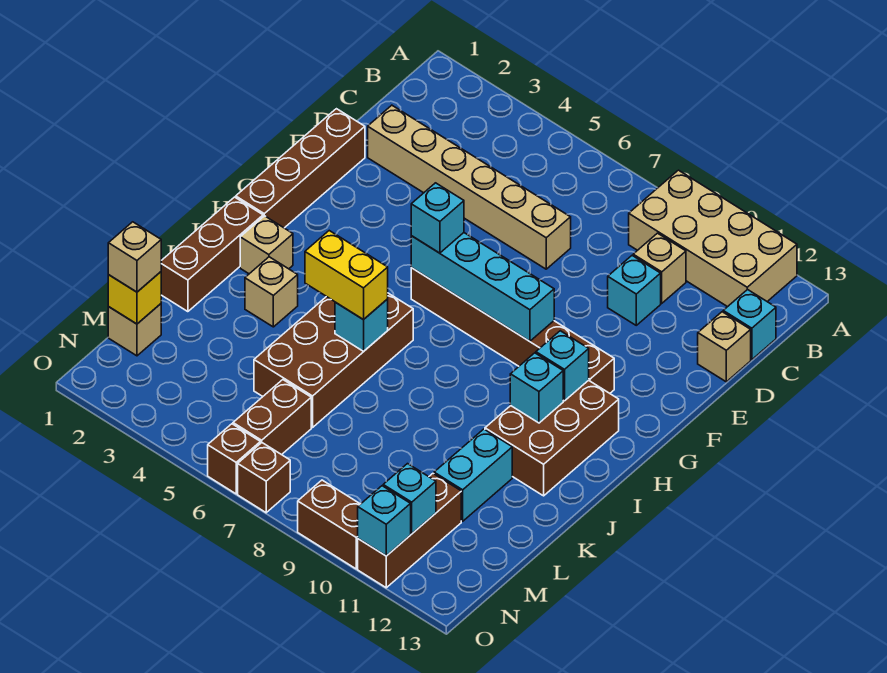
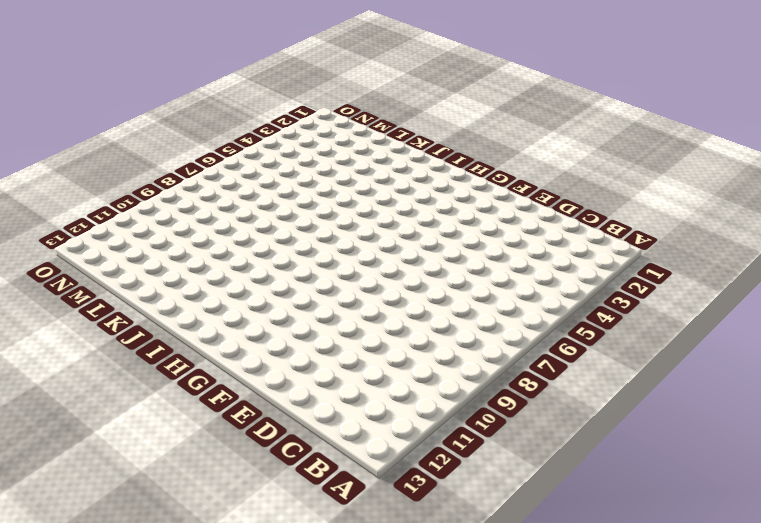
none -> tan 2x4 brick [629,170,797,307]
none -> tan 1x1 brick [633,233,686,303]
none -> cyan 1x1 brick [723,289,776,360]
none -> tan 1x6 brick [368,105,571,269]

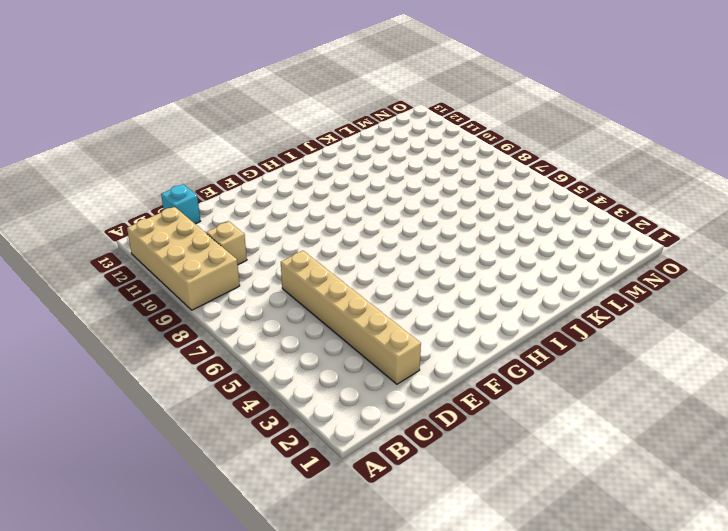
none -> cyan 1x1 brick [608,256,661,325]
none -> tan 1x1 brick [698,312,751,382]
none -> brown 1x4 brick [236,109,365,228]
none -> brown 1x6 brick [411,268,614,393]

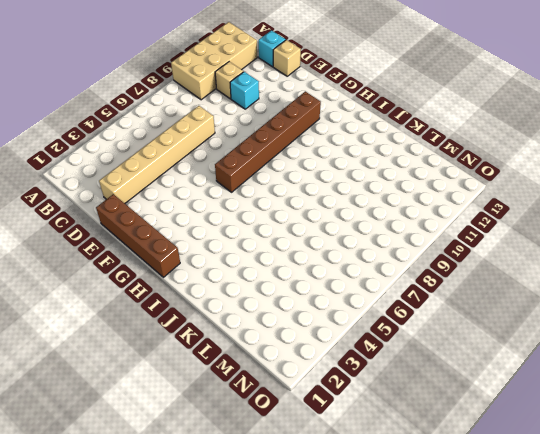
none -> brown 2x3 brick [485,380,619,496]
none -> brown 1x3 brick [161,197,263,312]
none -> tan 1x1 brick [240,216,293,274]
none -> brown 2x4 brick [254,293,413,427]

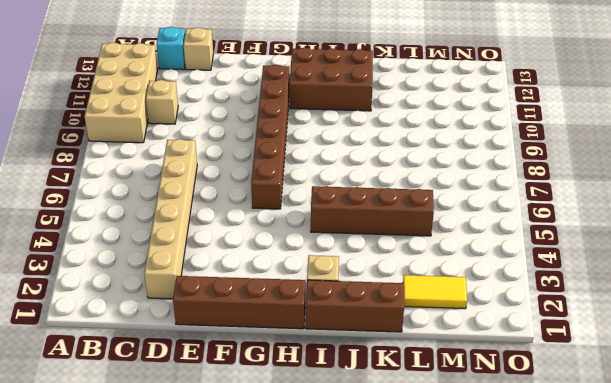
brown 1x4 brick [311,186,434,236] -> brown 2x4 brick [254,293,413,427]
yellow 1x2 tile [403,275,467,309] -> none
none -> cyan 1x1 brick [608,256,661,325]
none -> tan 1x1 brick [245,257,298,327]
none -> cyan 1x2 brick [434,429,512,521]
none -> tan 1x1 brick [108,304,161,356]

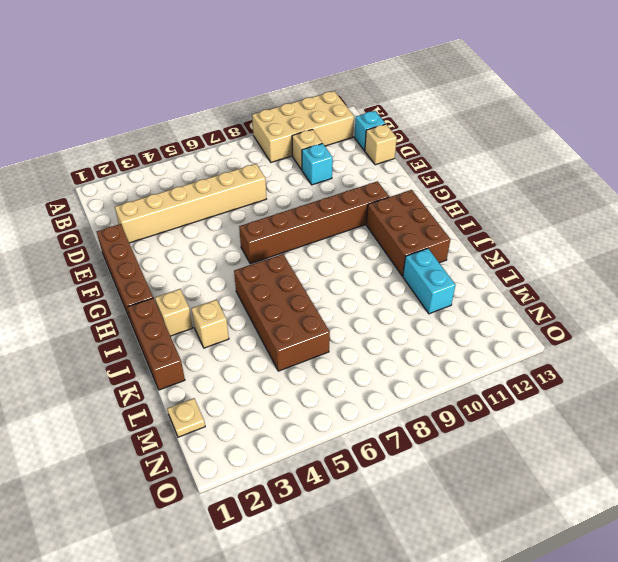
tan 1x1 plate [167,398,205,437] -> tan 1x1 brick [108,304,161,356]
none -> brown 1x2 brick [233,380,311,455]
none -> brown 1x3 brick [358,474,461,588]
none -> brown 1x1 brick [208,424,260,494]
none -> brown 1x1 brick [238,443,290,513]

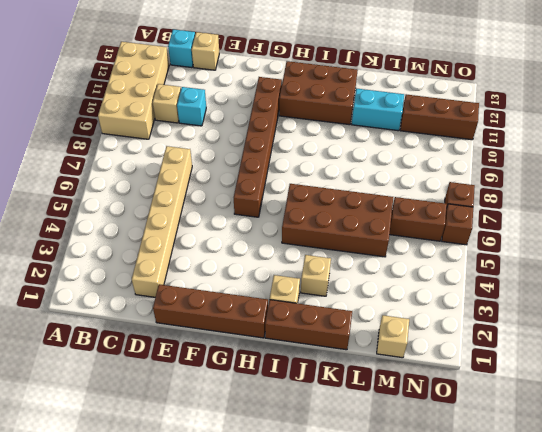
none -> brown 1x2 brick [298,480,360,569]
none -> cyan 1x4 brick [411,233,554,341]
none -> cyan 1x1 brick [536,331,589,401]
none -> cyan 1x1 brick [510,353,563,423]

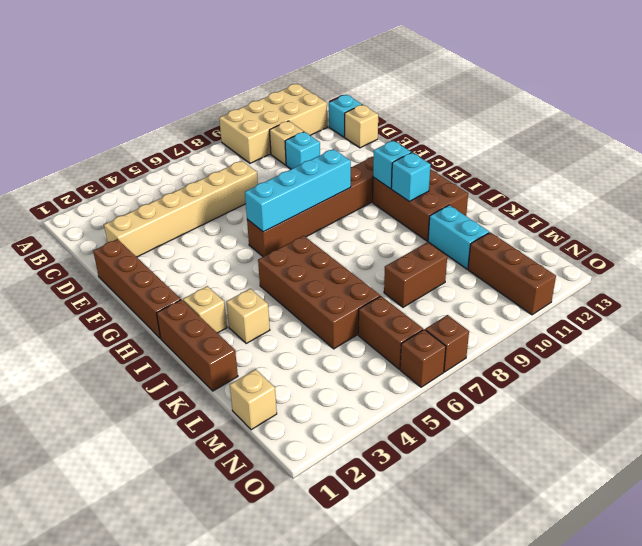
brown 1x2 brick [384,242,447,307] -> brown 1x2 brick moved to [298,480,360,569]
none -> cyan 1x1 brick [335,299,388,351]
none -> yellow 1x1 brick [108,272,161,324]
none -> cyan 1x1 brick [383,464,436,534]
none -> cyan 1x1 brick [358,486,411,556]

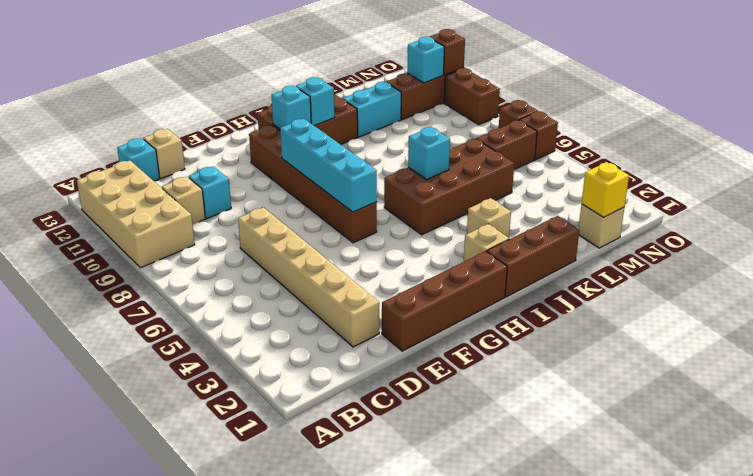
brown 1x1 brick [430,29,465,75] -> cyan 1x1 brick [358,486,411,556]
none -> cyan 1x1 brick [411,183,464,253]
none -> yellow 1x2 brick [305,231,388,320]
none -> tan 1x1 brick [108,222,161,292]

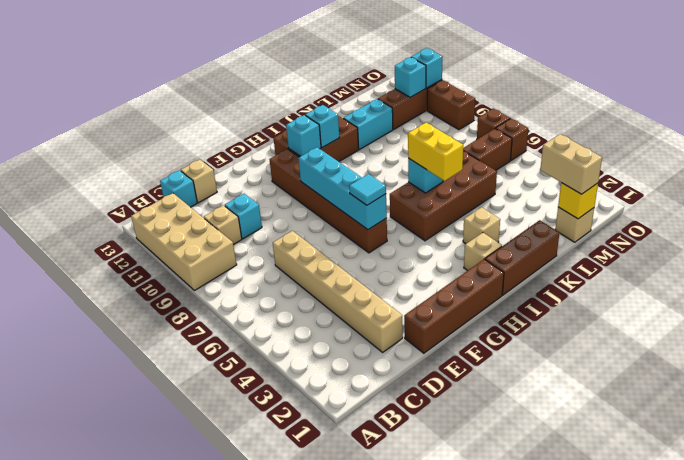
cyan 1x1 tile [349,174,386,205] -> cyan 1x1 brick [411,183,464,253]
tan 1x2 brick [540,134,602,194] -> tan 1x1 brick [108,222,161,292]

